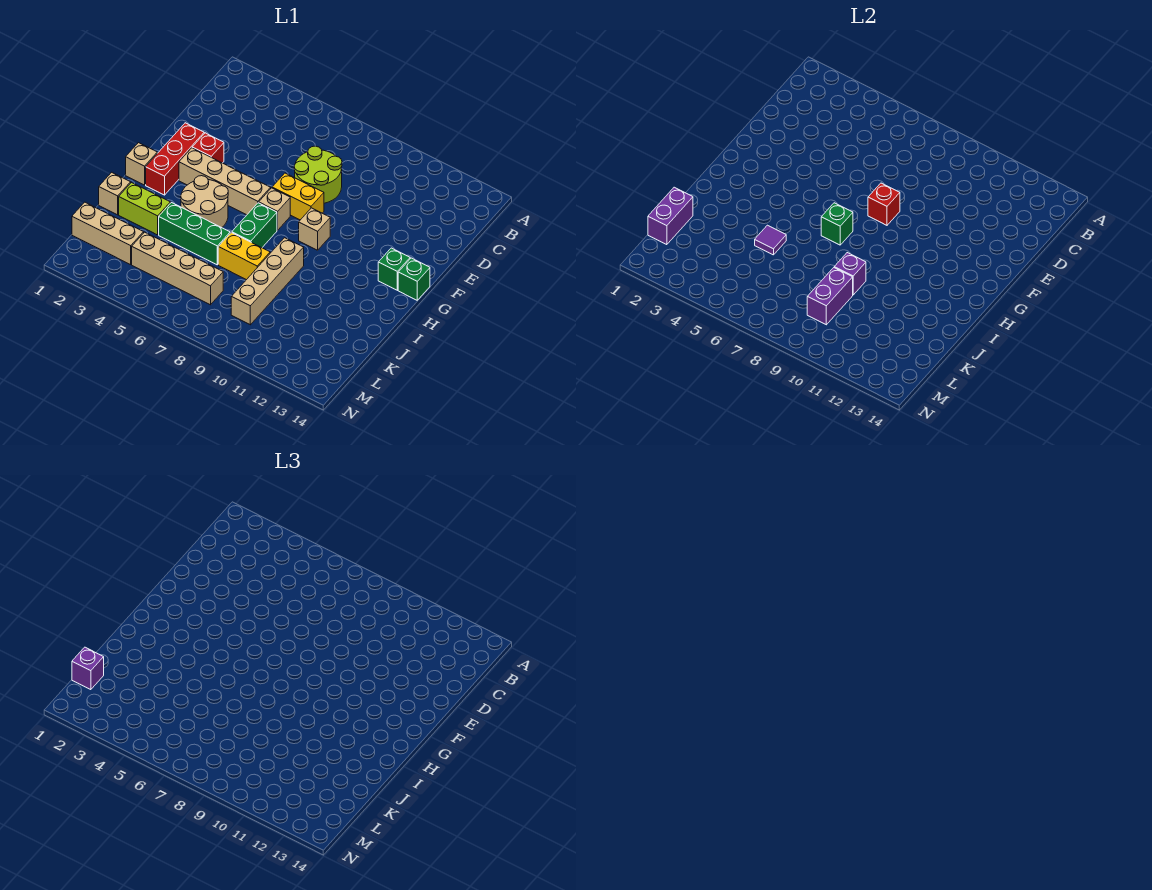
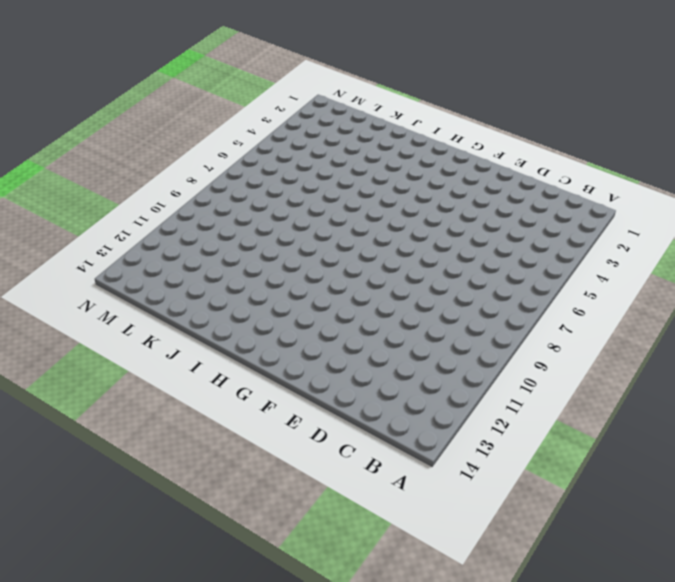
none -> lime 2x2 round brick [294,146,342,203]
none -> red 1x3 brick [146,123,204,195]
none -> red 1x1 brick [192,133,224,163]

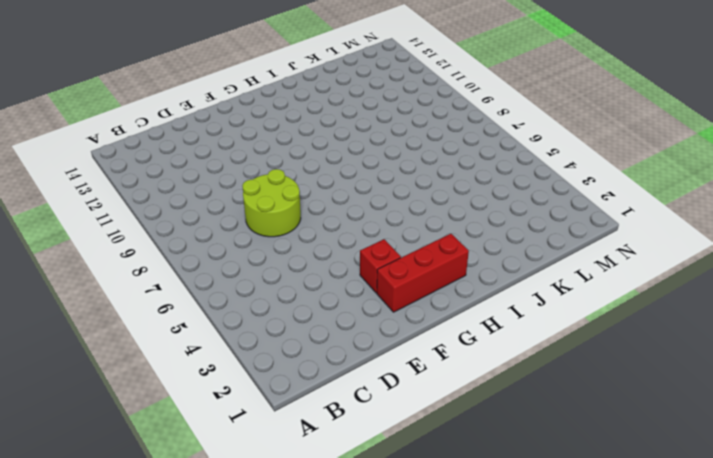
none -> yellow 1x2 brick [272,173,324,220]
none -> tan 1x4 brick [179,148,271,215]
none -> tan 1x1 brick [259,188,290,230]

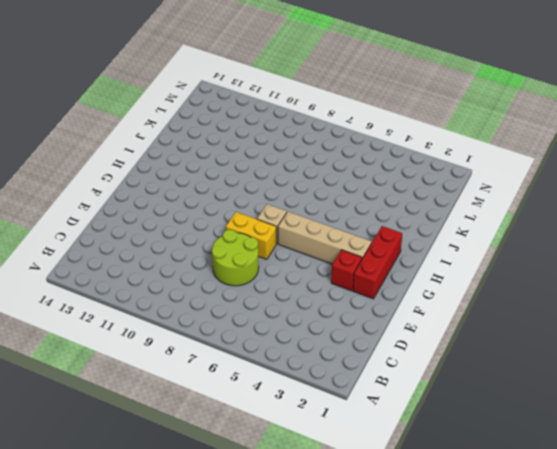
none -> tan 1x1 brick [299,208,330,250]
none -> green 1x1 brick [378,248,410,290]
none -> green 1x1 brick [398,258,430,300]

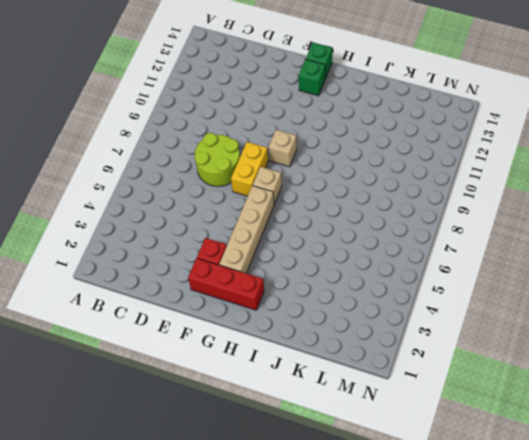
none -> tan 1x1 brick [126,143,157,185]
none -> tan 2x2 round brick [181,176,228,228]
none -> green 1x2 brick [232,203,277,248]

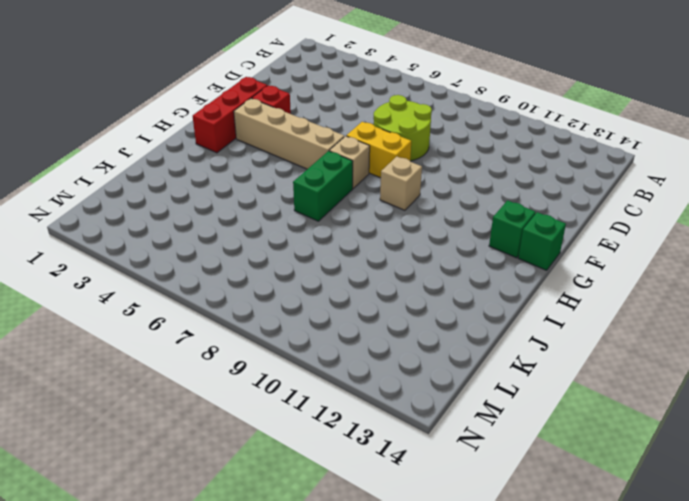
none -> tan 1x1 brick [126,143,157,185]
none -> tan 2x2 round brick [181,176,228,228]
none -> tan 1x4 brick [231,238,304,325]

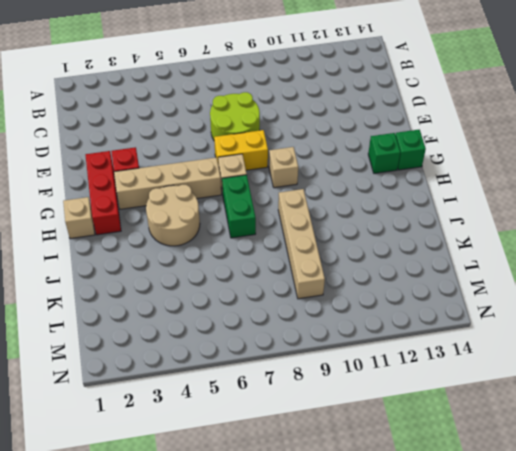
none -> tan 1x1 brick [99,172,131,215]
none -> lime 1x2 brick [119,183,170,235]
none -> green 1x3 brick [159,203,230,265]

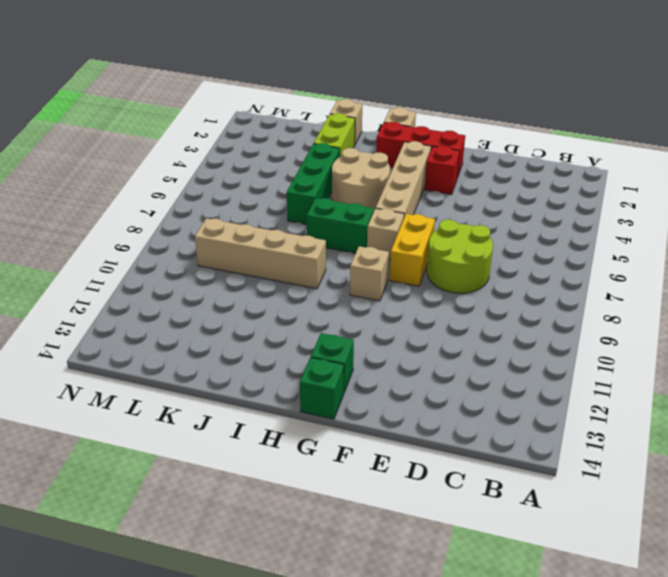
none -> yellow 1x2 brick [218,233,270,280]
none -> tan 1x3 brick [72,202,144,265]
none -> tan 1x4 brick [132,232,223,305]

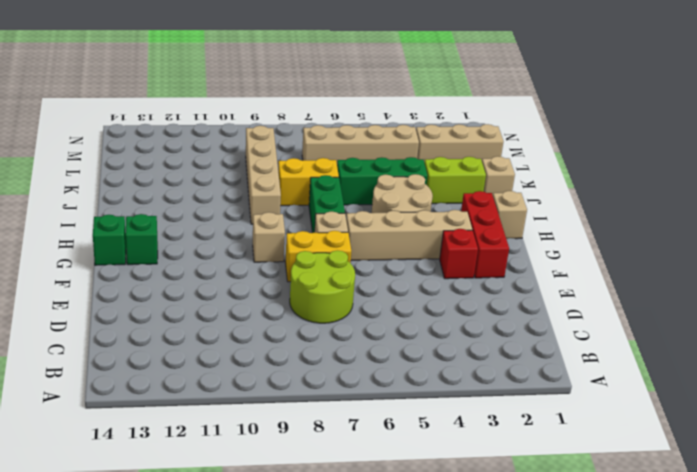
none -> red 1x1 brick [868,183,900,225]
none -> green 1x1 brick [821,203,853,245]
none -> purple 1x1 tile [755,225,786,255]

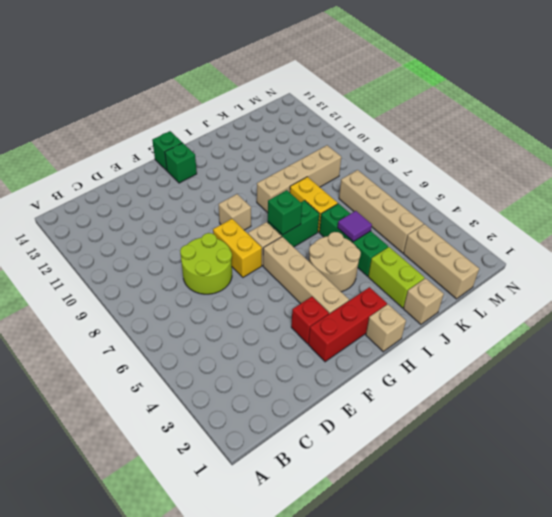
none -> red 1x1 brick [868,183,900,225]
none -> purple 1x1 brick [834,253,866,295]
none -> purple 1x2 brick [648,187,693,245]

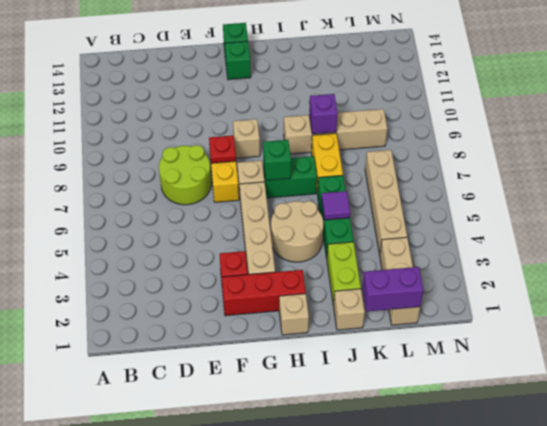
red 1x1 plate [209,135,236,163] -> red 1x1 brick [868,183,900,225]
none -> purple 1x2 brick [807,268,853,325]
none -> purple 1x1 brick [72,647,104,690]

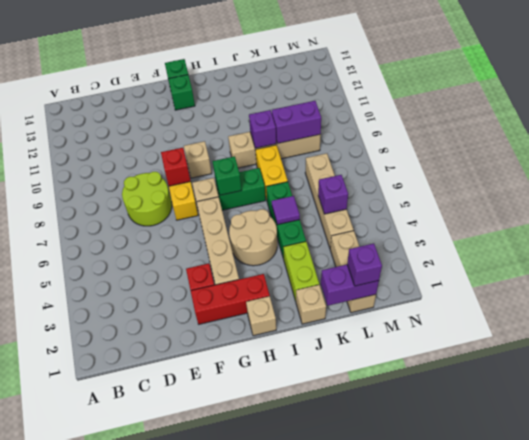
purple 1x1 brick [318,175,348,214] -> none

